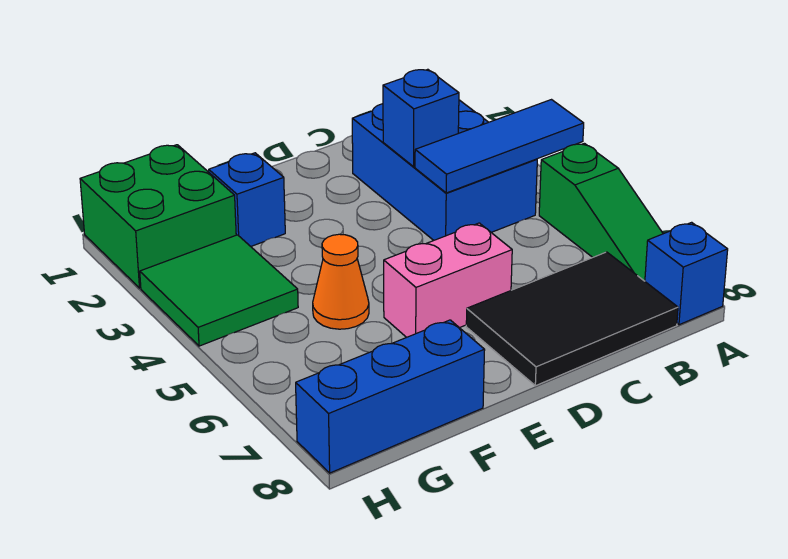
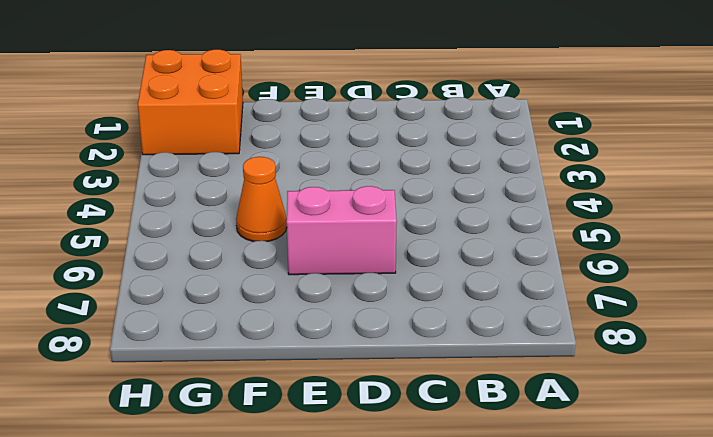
orange 2x2 brick [138,50,243,155] -> green 2x2 brick [80,145,236,288]
none -> green 1x3 slope [539,143,663,281]
none -> blue 1x1 brick [645,222,728,325]
none -> blue 2x3 brick [352,100,537,240]

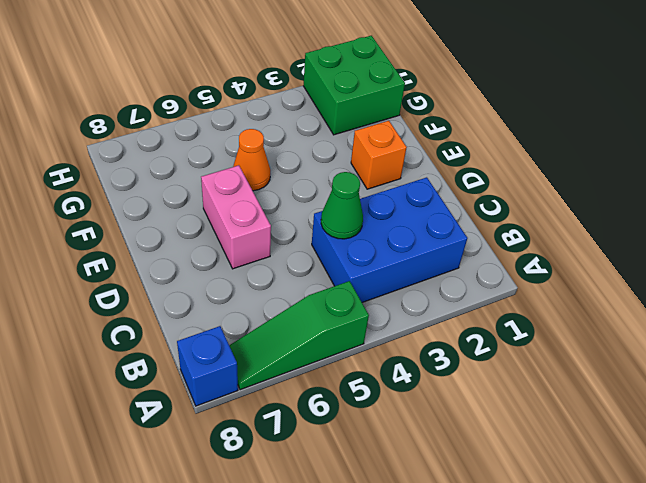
green 1x1 cone [321,172,363,239] -> blue 1x3 tile [415,100,584,193]
orange 1x1 brick [351,121,407,189] -> none
none -> black 2x3 tile [466,252,678,386]
none -> blue 1x1 brick [209,153,285,246]
none -> blue 1x3 brick [296,320,485,473]

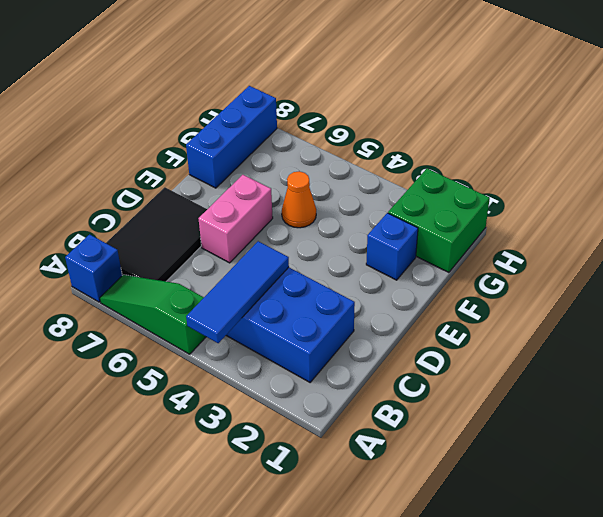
none -> green 2x2 tile [140,235,298,346]
none -> blue 1x1 brick [383,69,459,167]

